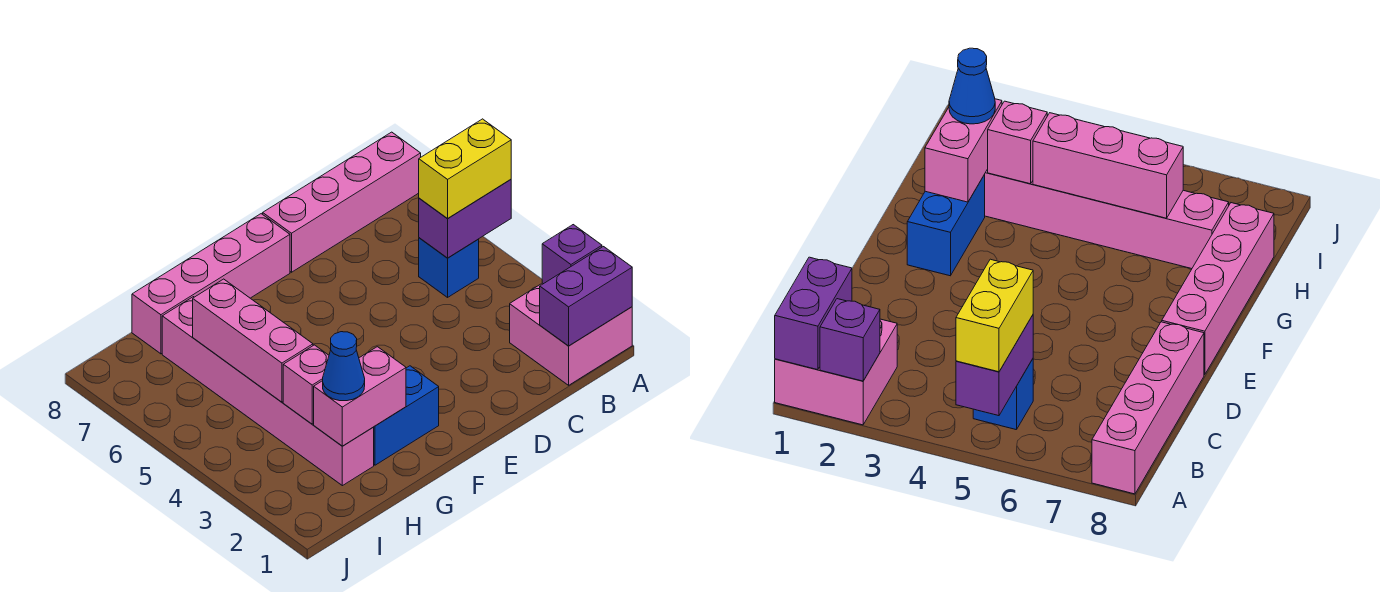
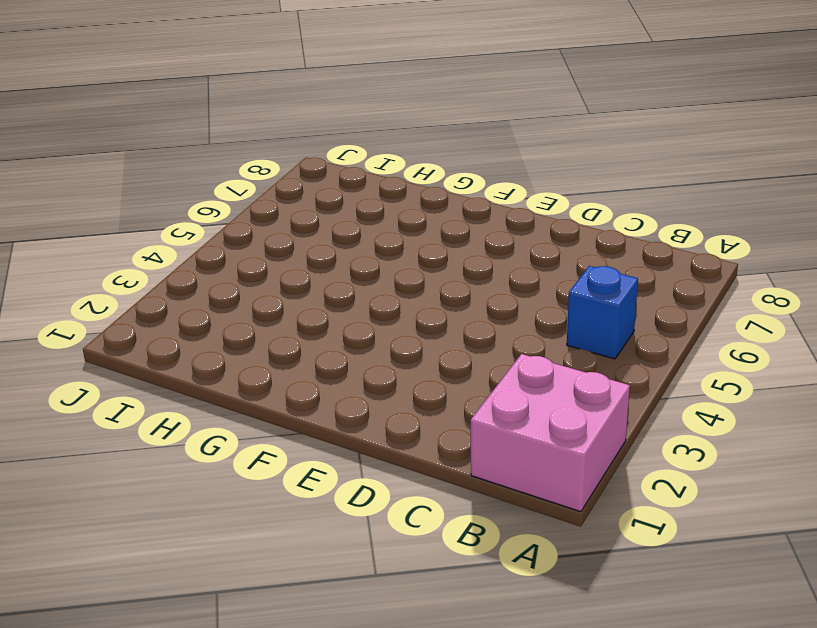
none -> pink 1x4 brick [263,132,421,272]
none -> pink 1x4 brick [132,214,290,354]
none -> blue 1x2 brick [373,366,439,465]

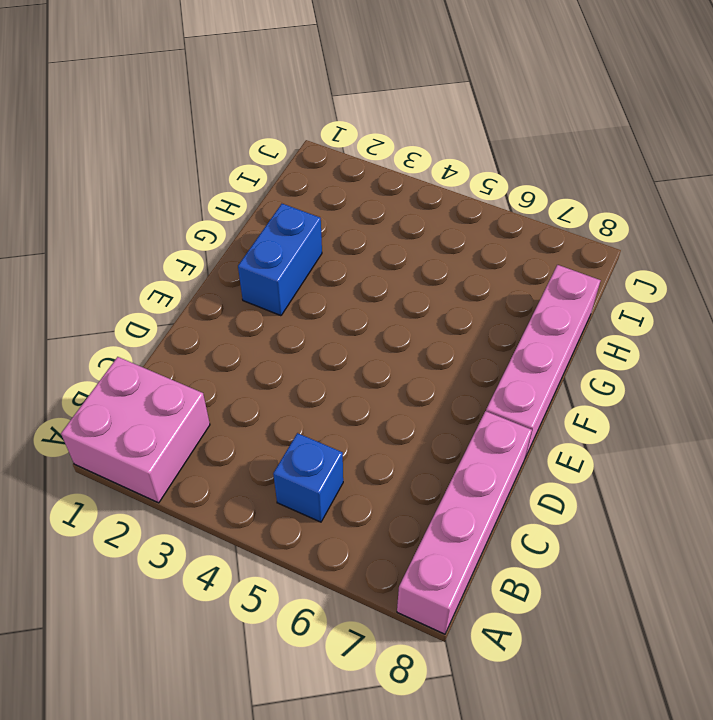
none -> pink 1x6 brick [162,297,374,486]
none -> purple 1x2 brick [540,247,632,346]
none -> purple 1x1 brick [542,225,602,284]

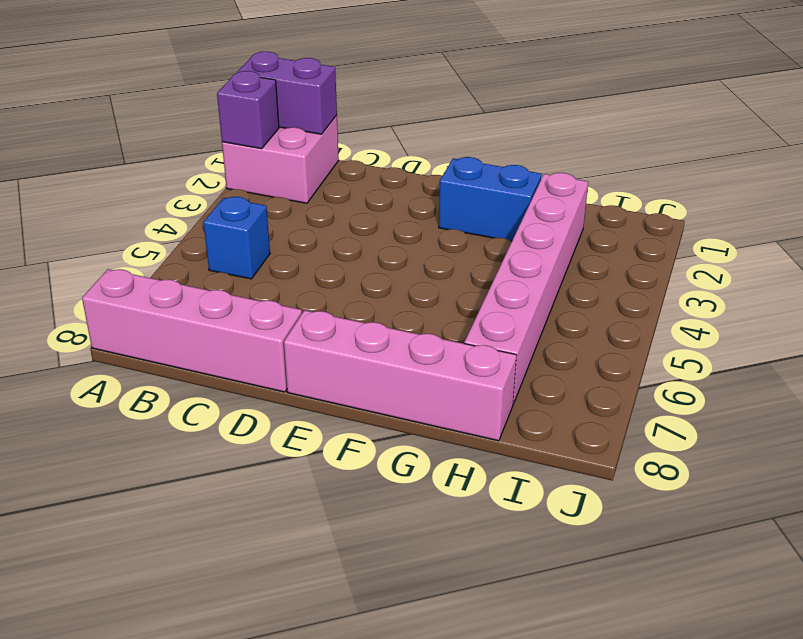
none -> purple 1x2 brick [419,179,511,258]
none -> pink 1x2 brick [314,347,406,446]
none -> pink 1x1 brick [283,345,329,424]

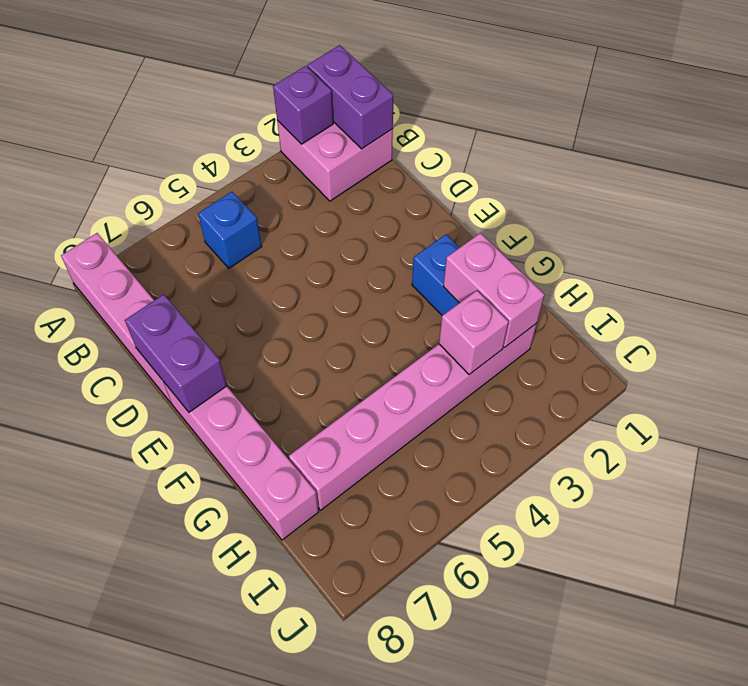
purple 1x2 brick [125,294,227,412] -> purple 1x2 brick moved to [419,179,511,258]
none -> pink 1x3 brick [193,279,313,402]
none -> yellow 1x2 brick [419,119,511,219]
none -> blue 1x1 cone [323,332,365,401]

